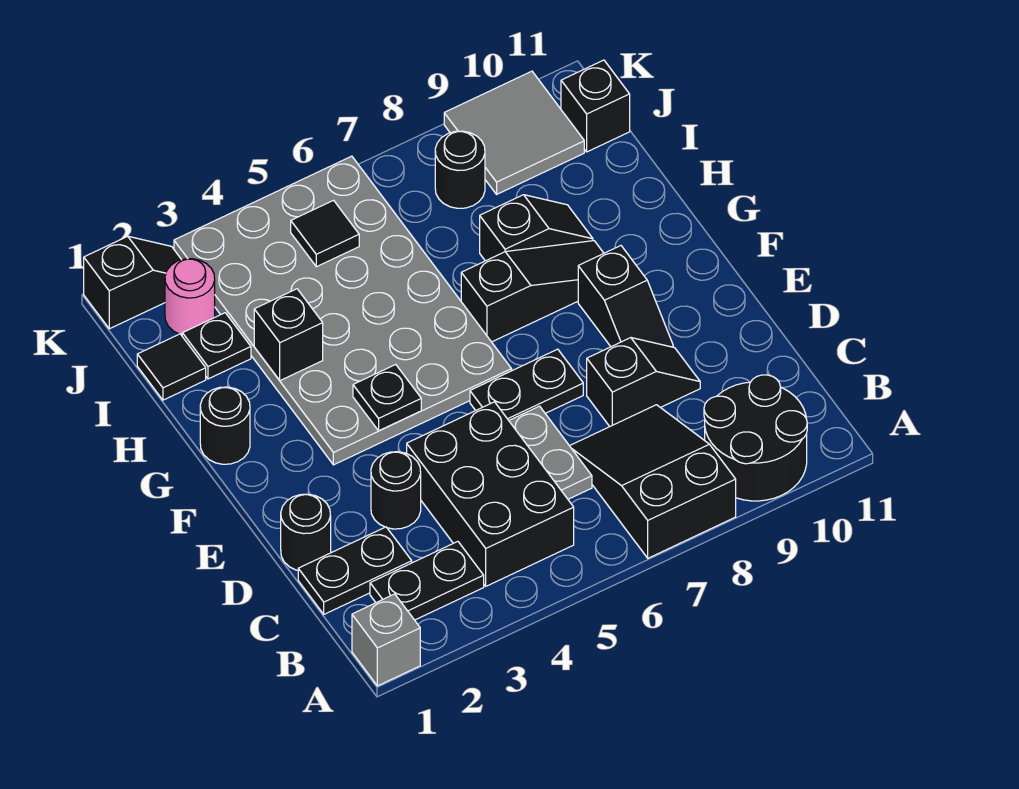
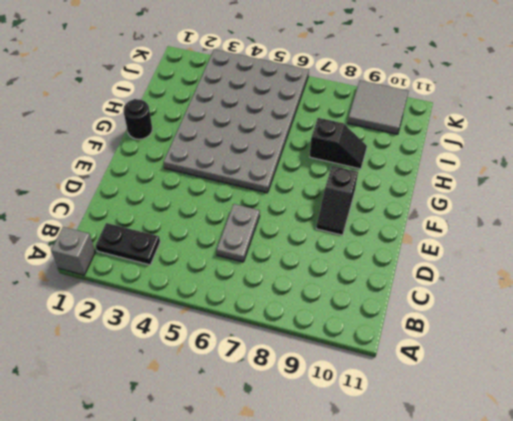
none -> black 2x3 slope [570,405,736,558]
none -> black 2x2 round brick [704,375,807,501]
none -> black 2x3 brick [407,402,574,586]

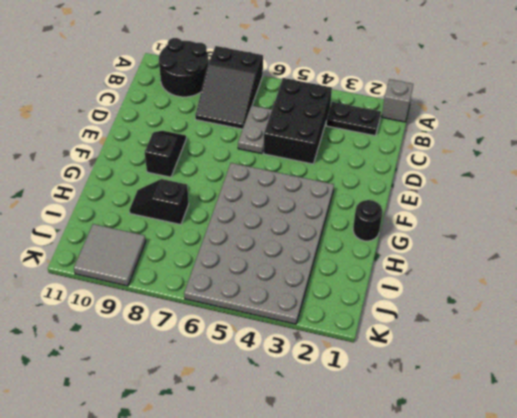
none -> black 1x2 plate [298,527,412,614]
none -> black 1x1 round brick [281,494,331,570]
none -> black 1x1 round brick [371,452,421,529]

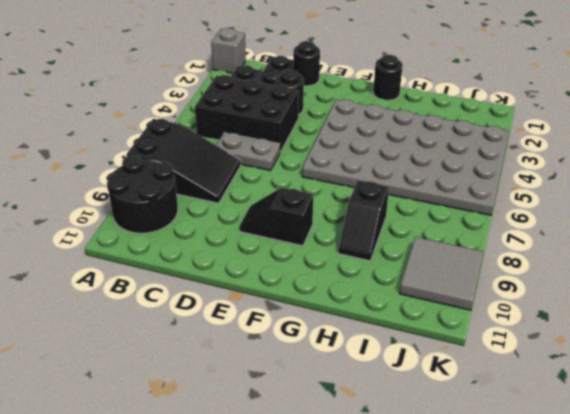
none -> black 1x2 slope [587,338,700,426]
none -> black 1x2 plate [470,349,583,420]
none -> black 1x3 slope [461,241,604,342]

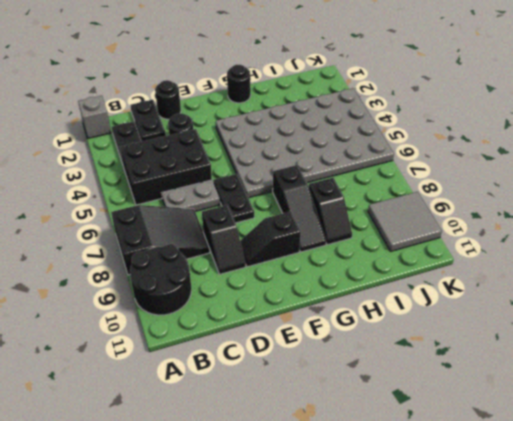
none -> black 1x1 tile [137,334,206,400]
none -> black 1x1 plate [182,313,251,379]
none -> pink 1x1 round brick [165,259,215,335]

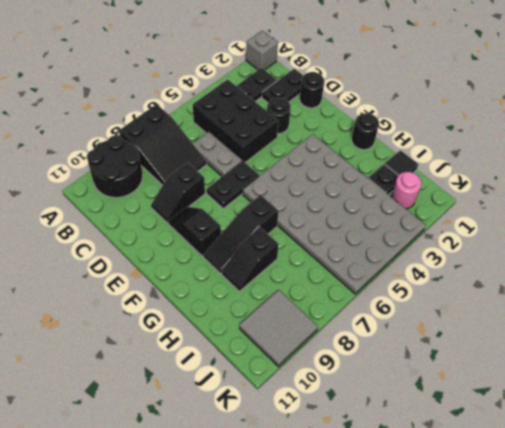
none -> black 1x1 round brick [435,131,485,208]
none -> black 1x1 brick [561,60,630,152]
none -> black 1x2 slope [84,236,181,329]

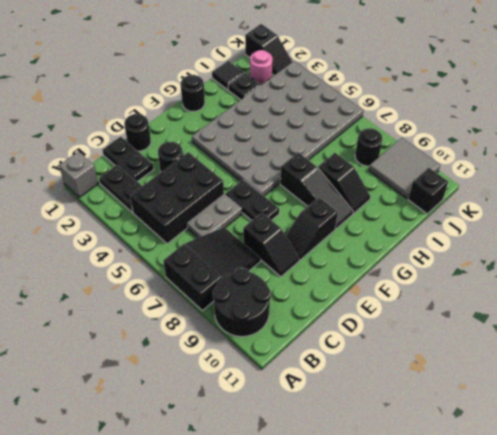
none -> black 1x1 plate [353,365,421,431]
none -> black 1x1 brick [254,289,323,381]
none -> black 1x1 tile [291,200,359,267]

